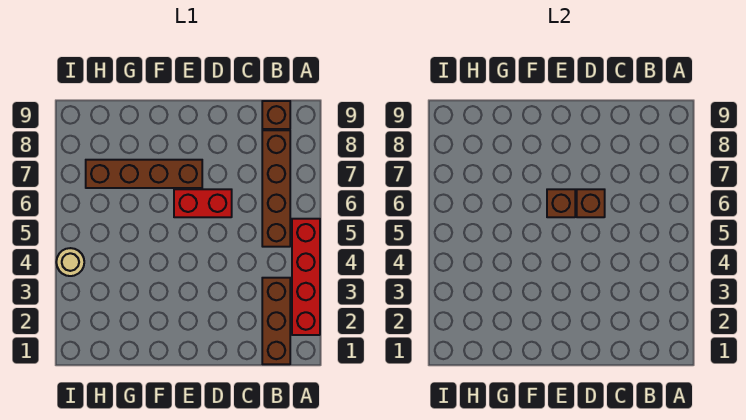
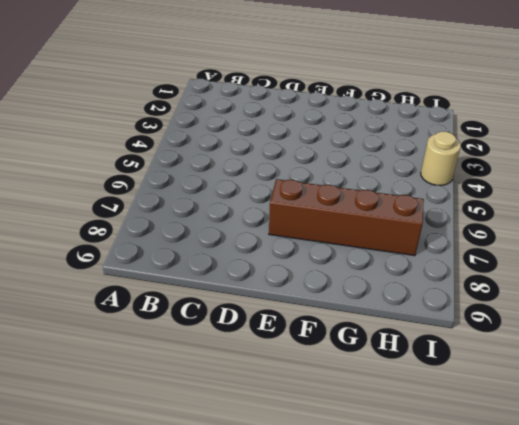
none -> red 1x4 brick [292,219,320,335]
none -> brown 1x3 brick [262,278,290,364]

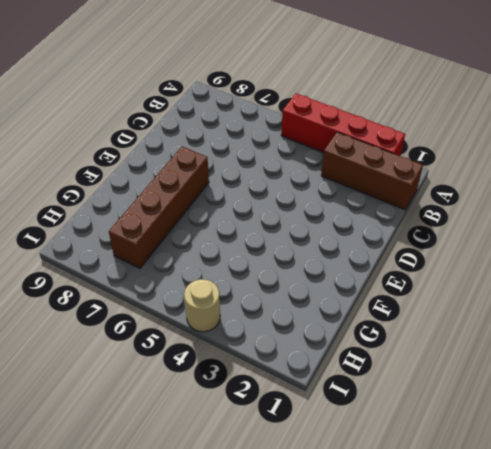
none -> brown 1x4 brick [262,130,290,247]
none -> brown 1x1 brick [262,101,290,129]

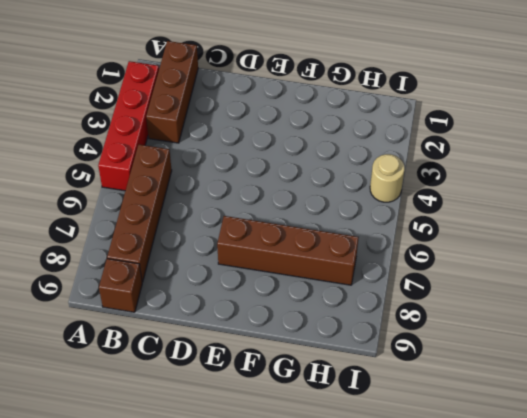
none -> red 1x2 brick [174,189,232,217]
none -> brown 1x1 brick [577,189,605,217]

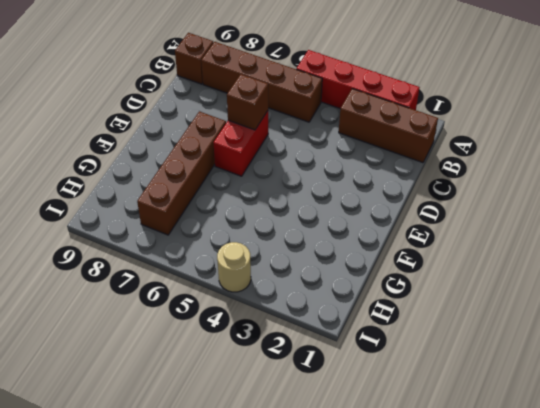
none -> brown 1x1 brick [547,189,575,217]

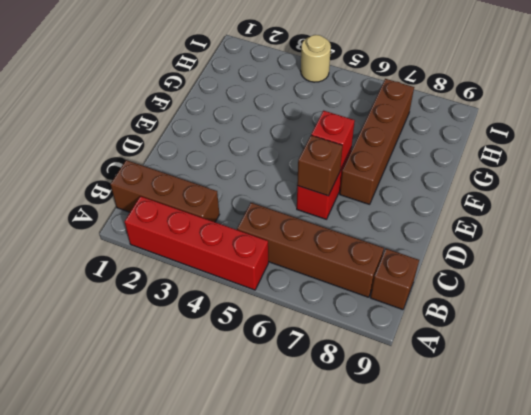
red 1x1 brick [311,111,355,170] -> brown 1x1 brick [547,189,575,217]

